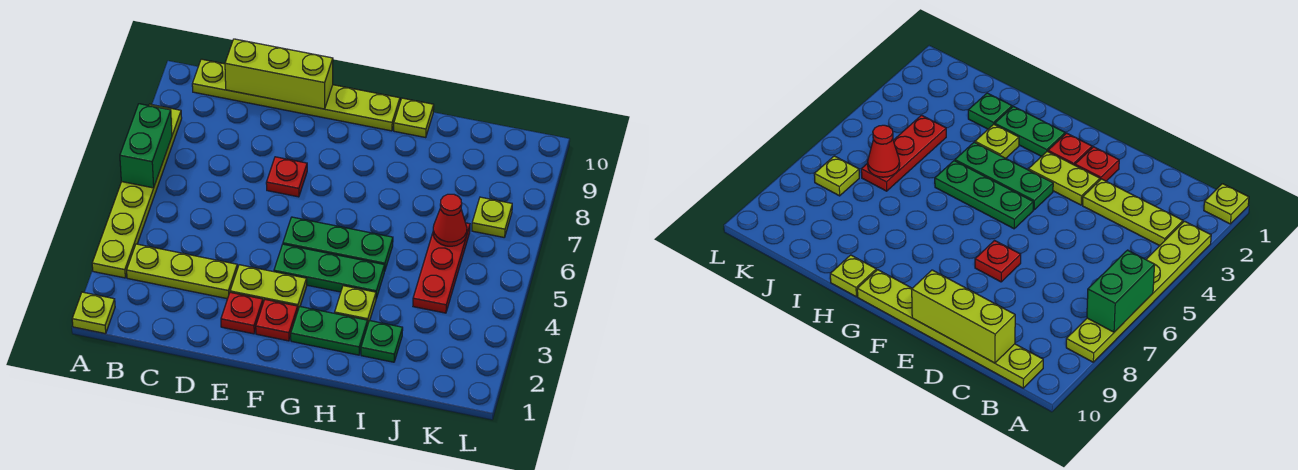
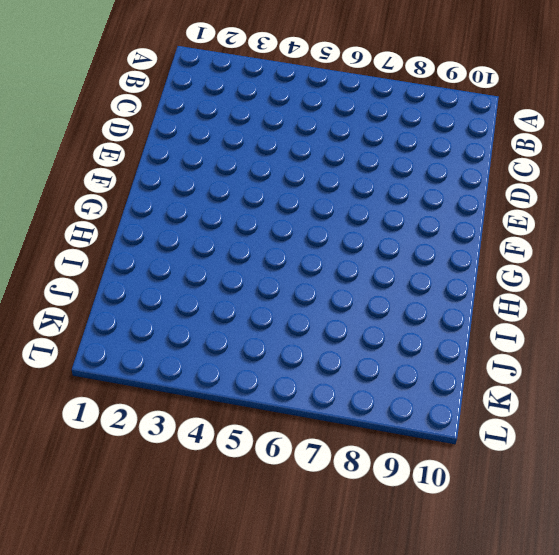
none -> lime 1x1 plate [72,292,115,334]
none -> lime 1x6 plate [92,104,182,278]
none -> lime 1x3 plate [127,244,237,299]

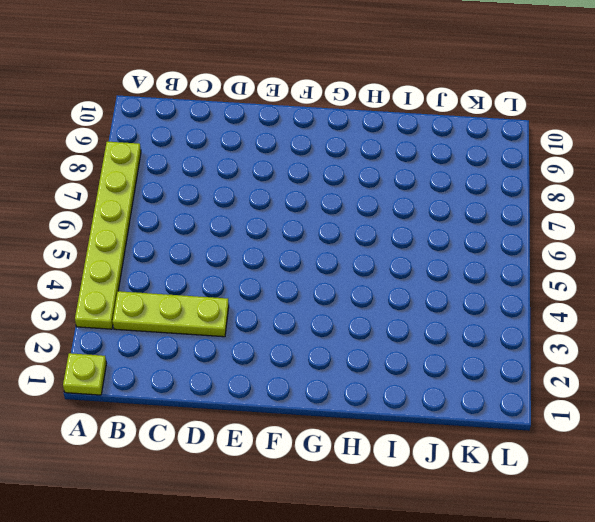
none -> lime 1x6 plate [192,59,400,131]
none -> red 1x1 plate [221,292,263,334]
none -> lime 1x2 plate [230,265,307,309]

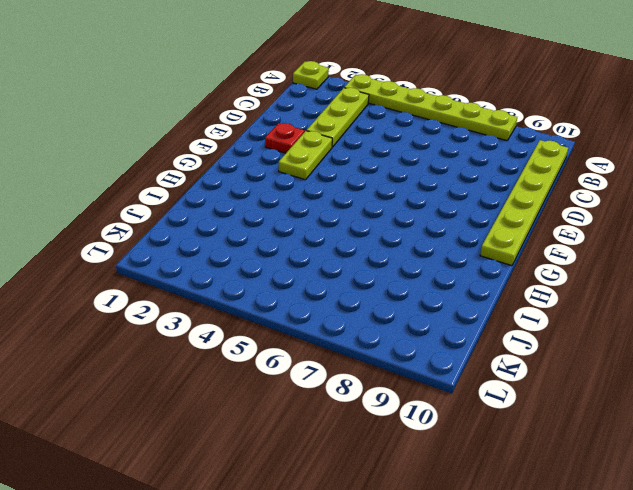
none -> red 1x1 plate [266,157,307,197]
none -> red 1x1 plate [256,300,298,341]
none -> green 1x3 plate [274,244,385,298]

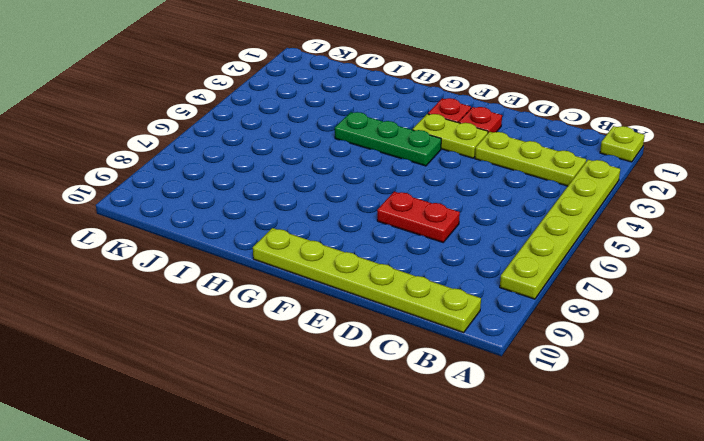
red 1x2 plate [377,192,460,242] -> red 1x1 plate [266,157,307,197]
none -> green 1x3 plate [283,217,393,271]
none -> green 1x2 plate [291,306,367,355]
none -> lime 1x1 plate [335,286,376,326]

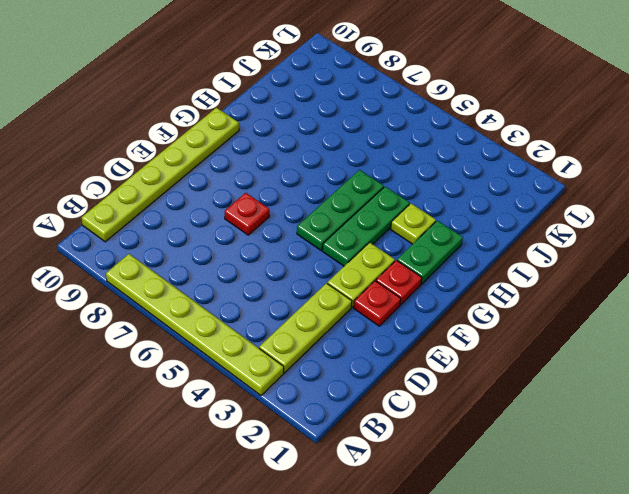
none -> lime 1x1 plate [72,292,115,334]
none -> lime 1x1 plate [394,98,434,137]
none -> green 1x1 plate [361,321,403,362]

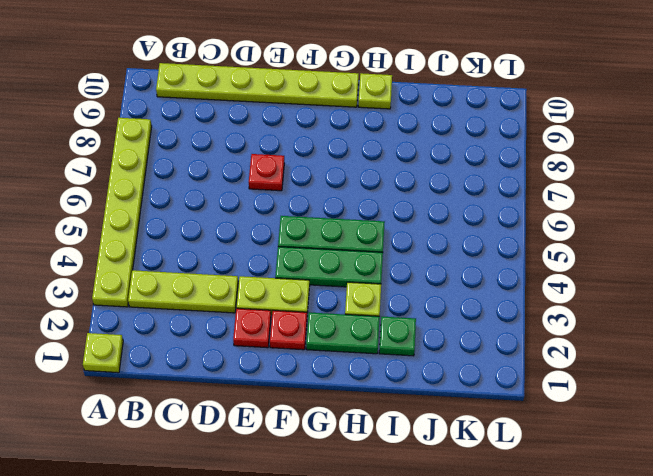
none -> red 1x3 plate [413,223,470,313]
none -> lime 1x1 plate [472,197,512,237]
none -> green 1x2 brick [120,104,172,188]

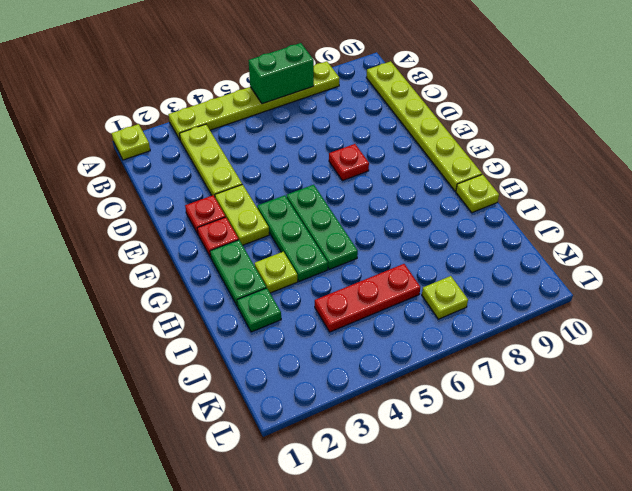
none -> lime 1x3 brick [225,39,333,109]
none -> red 1x1 cone [433,194,467,246]

